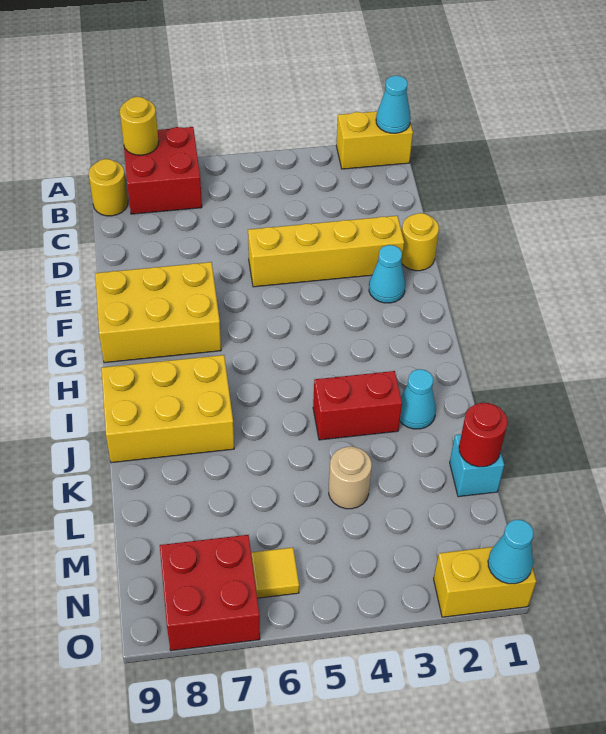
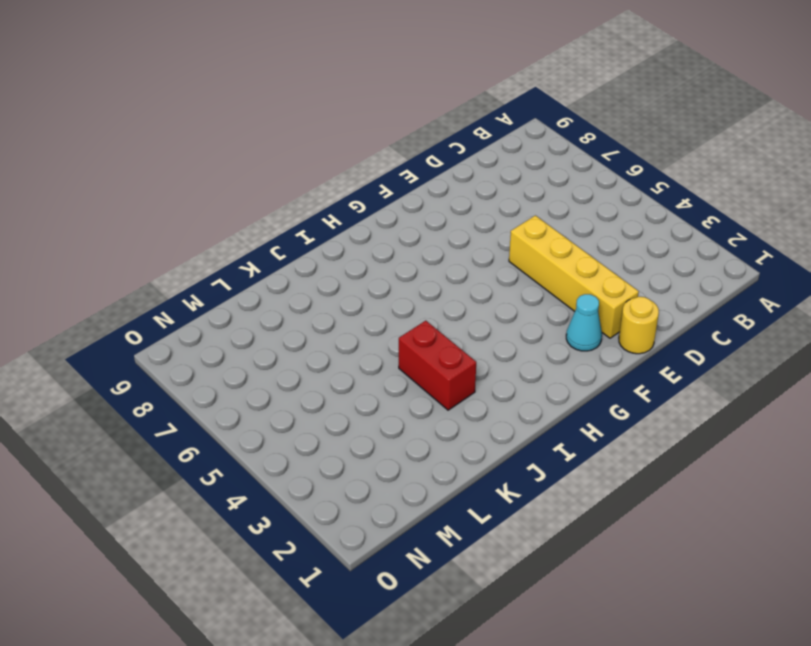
none -> yellow 1x2 brick [336,111,413,169]
none -> red 2x2 brick [124,127,202,214]
none -> yellow 1x1 round brick [89,159,128,216]

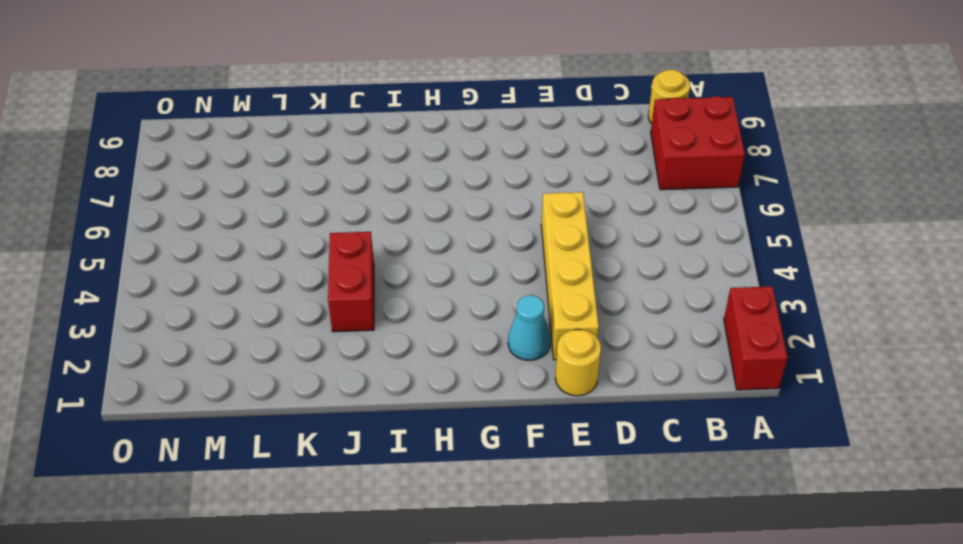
red 1x2 brick [724,286,788,390] -> yellow 1x2 brick [336,111,413,169]
none -> yellow 2x3 brick [95,262,221,363]
none -> yellow 2x3 brick [101,355,234,463]
none -> cyan 1x1 cone [400,369,436,429]

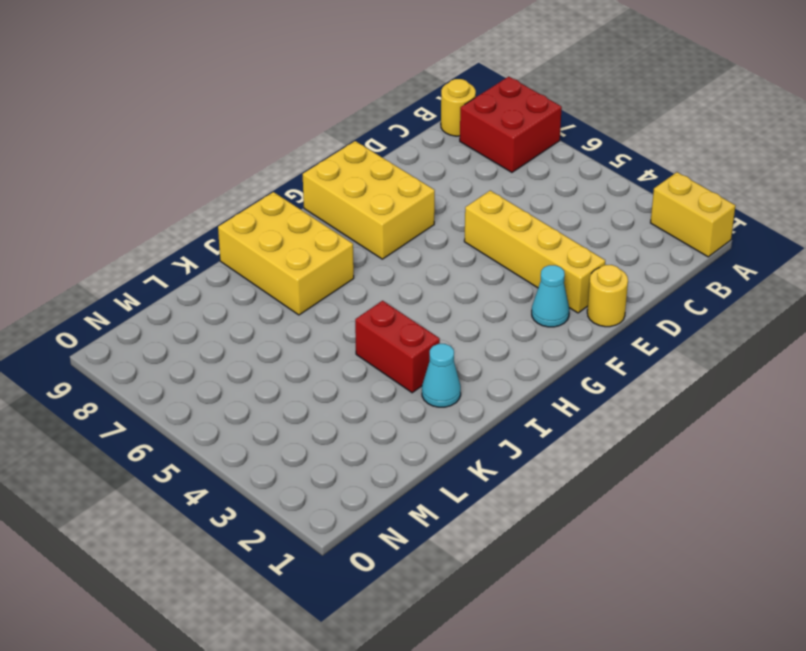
none -> cyan 1x1 brick [450,434,504,497]
none -> tan 1x1 round brick [329,447,372,509]
none -> yellow 1x1 tile [251,547,299,598]

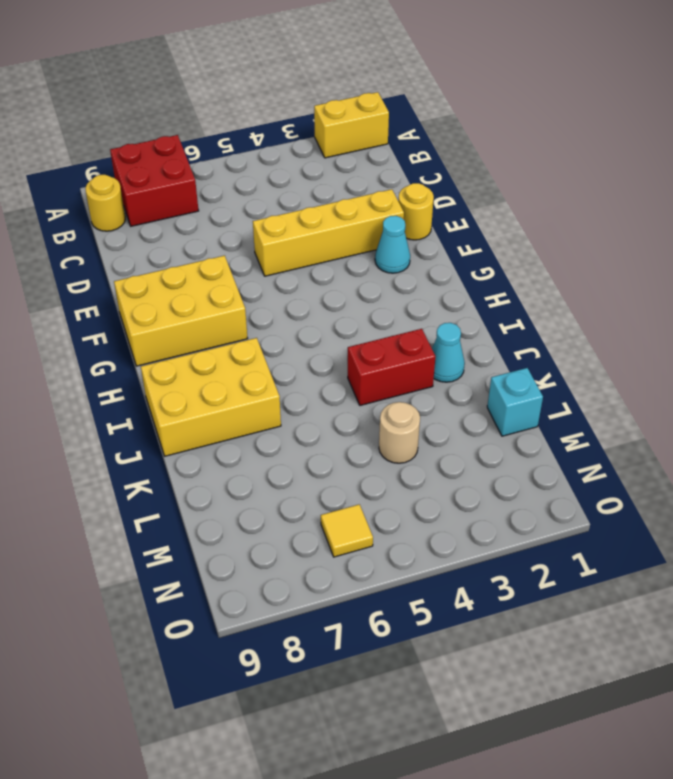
none -> red 2x2 brick [160,535,260,651]
none -> yellow 1x2 brick [434,547,536,617]
none -> cyan 1x1 cone [376,76,411,133]

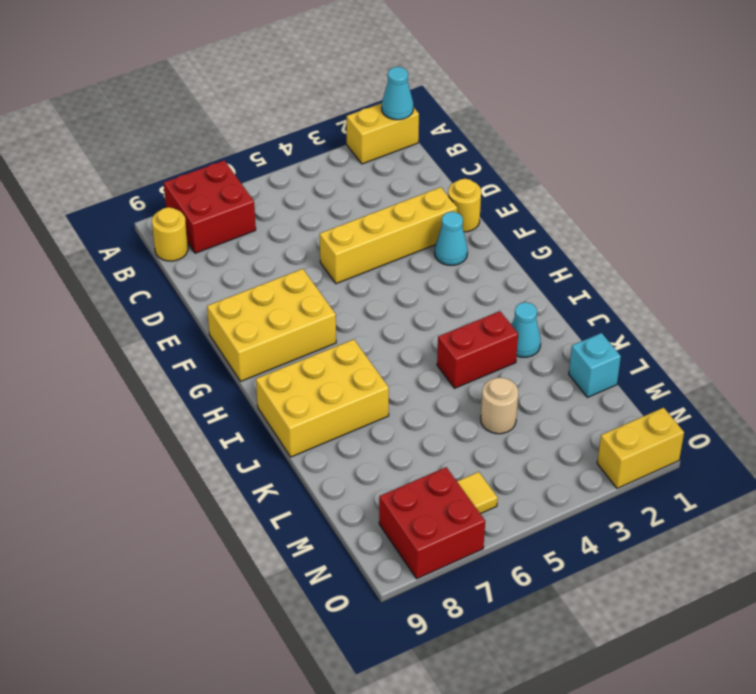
none -> yellow 1x1 round brick [120,97,159,155]
none -> red 1x1 round brick [459,403,507,467]
none -> cyan 1x1 cone [488,520,533,584]

